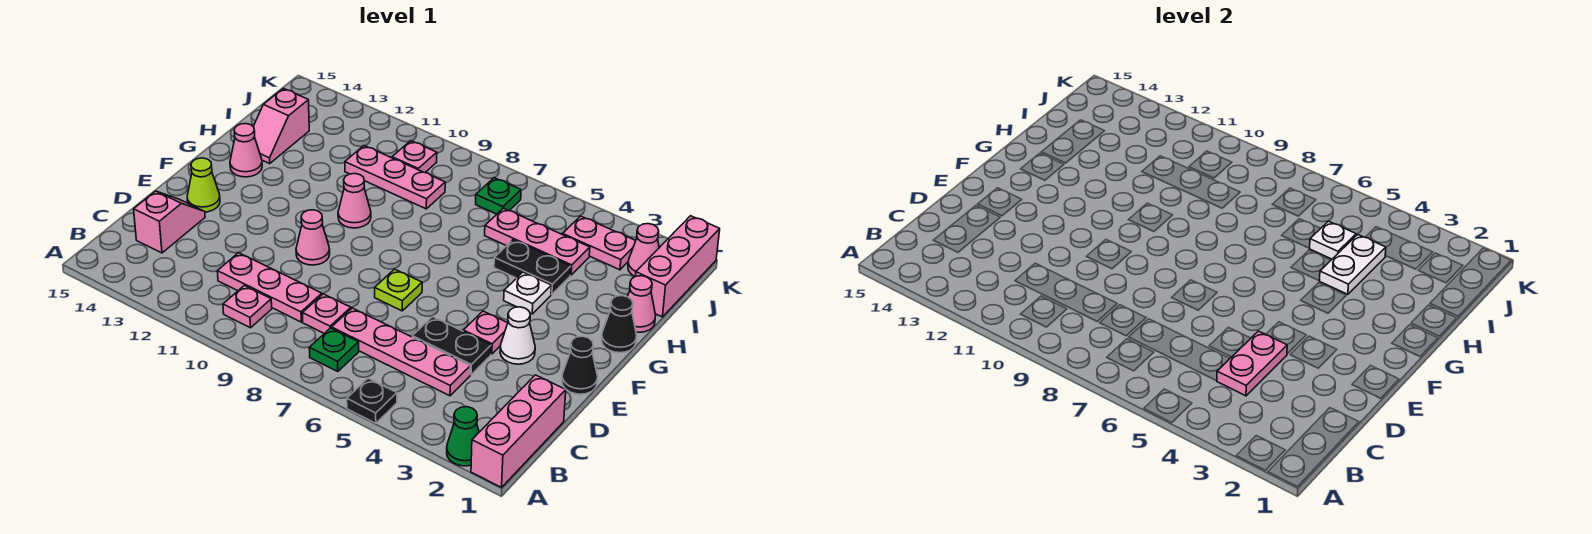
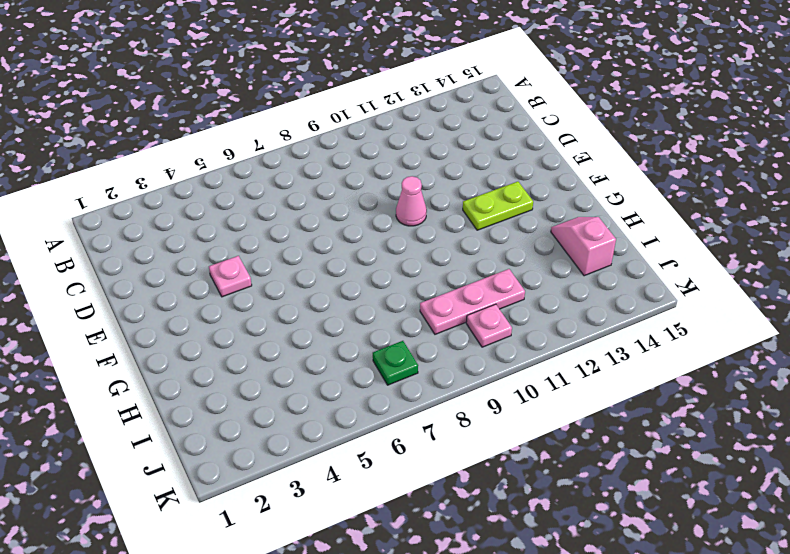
lime 1x2 plate [463,182,533,230] -> none
none -> pink 1x3 brick [471,375,566,487]
none -> green 1x1 cone [447,407,479,466]
none -> black 1x1 plate [347,378,397,423]
none -> green 1x1 plate [309,328,359,371]

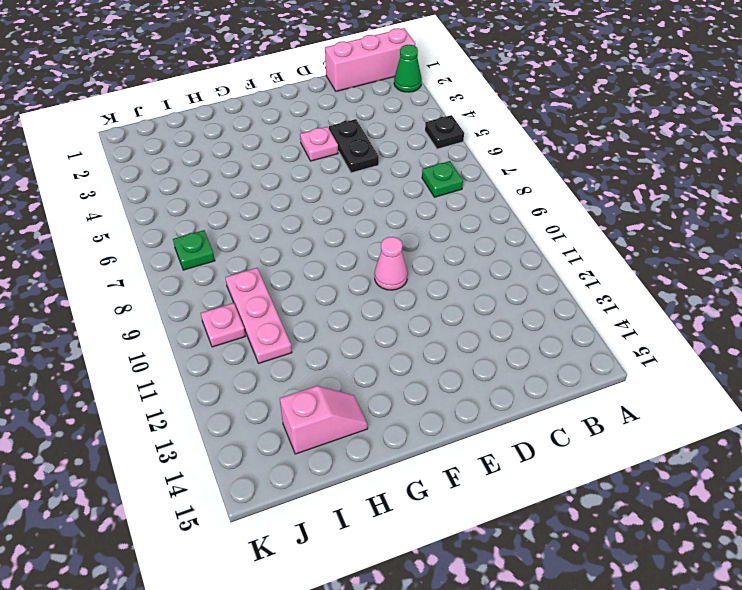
none -> pink 1x1 plate [223,286,272,328]
none -> pink 1x4 plate [332,308,470,396]
none -> pink 1x1 plate [302,294,351,333]
none -> pink 1x3 plate [217,253,322,322]

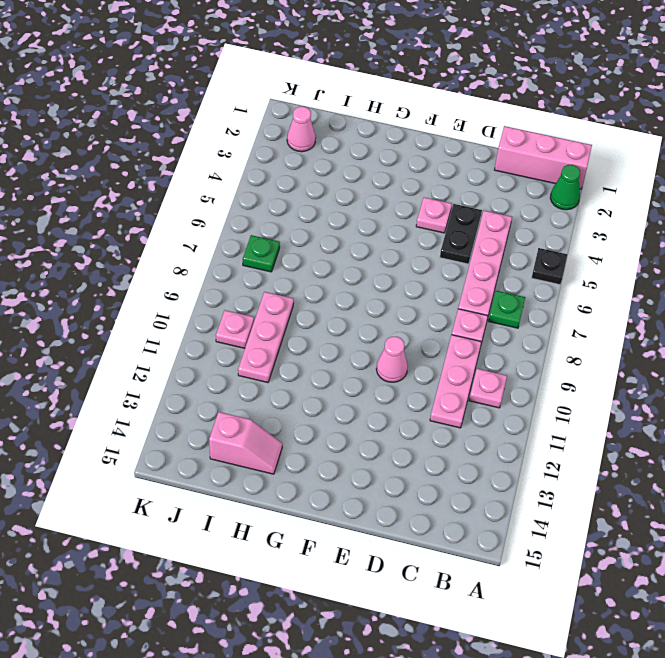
none -> pink 1x2 slope [134,191,205,253]
none -> black 1x1 cone [562,336,598,394]
none -> white 1x1 cone [500,307,535,364]
none -> lime 1x1 plate [375,269,422,311]

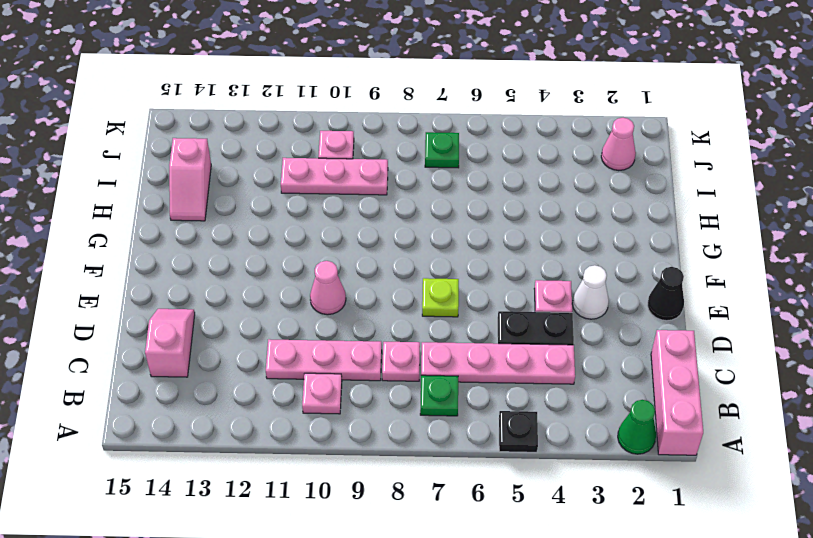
none -> lime 1x1 cone [187,158,220,212]
none -> black 1x1 cone [601,296,637,353]
none -> white 1x1 plate [504,272,551,314]
none -> pink 1x1 cone [338,174,371,228]

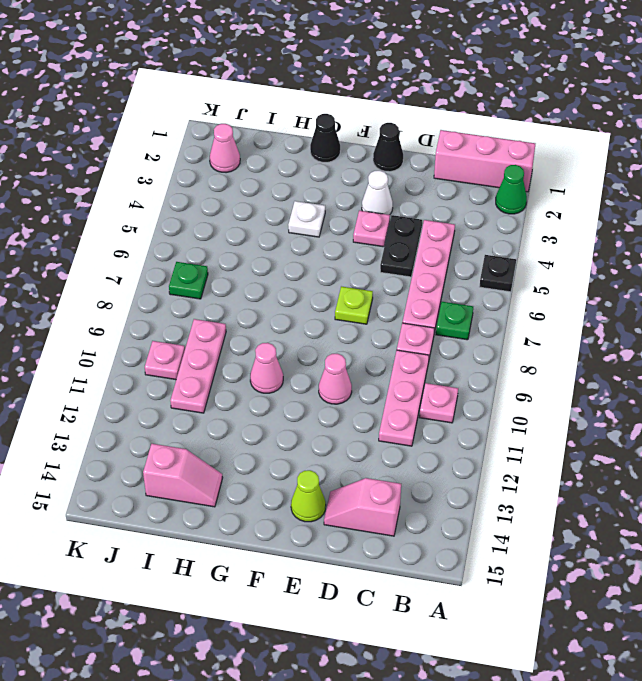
none -> pink 1x1 cone [230,124,262,177]
none -> pink 1x1 cone [627,276,656,332]
none -> black 1x2 plate [494,240,571,294]
none -> pink 1x3 brick [636,216,720,317]

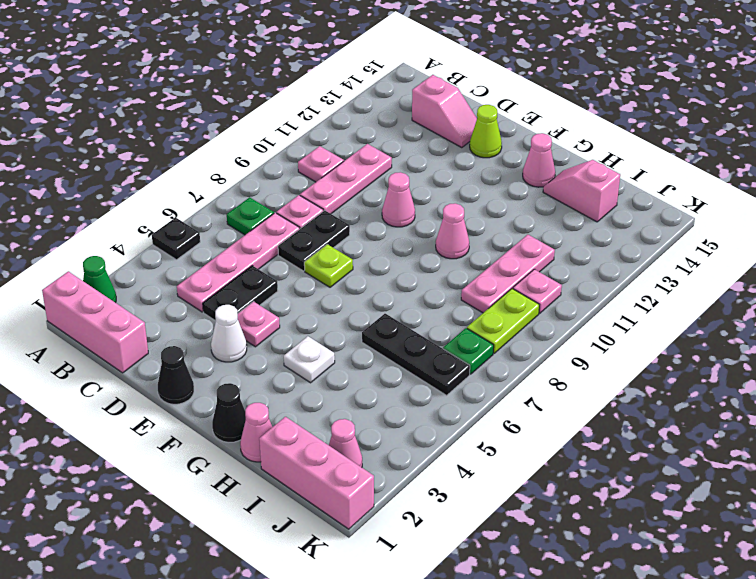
black 1x2 plate [278,210,350,271] -> black 1x2 plate moved to [494,240,571,294]
black 1x3 plate [362,314,470,395] -> pink 1x3 plate [485,208,590,275]
lime 1x2 plate [467,289,539,353] -> none
none -> pink 1x2 plate [563,216,636,270]
none -> pink 1x2 plate [1217,331,1287,396]
none -> white 1x2 plate [1320,235,1386,294]
none -> white 1x1 plate [1309,221,1356,259]

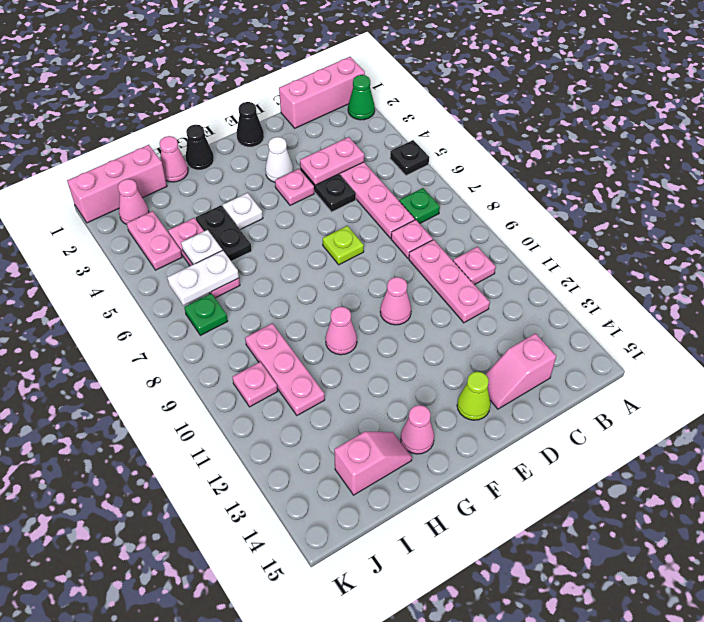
white 1x2 plate [167,250,239,305] -> white 1x2 plate moved to [1320,235,1386,294]

